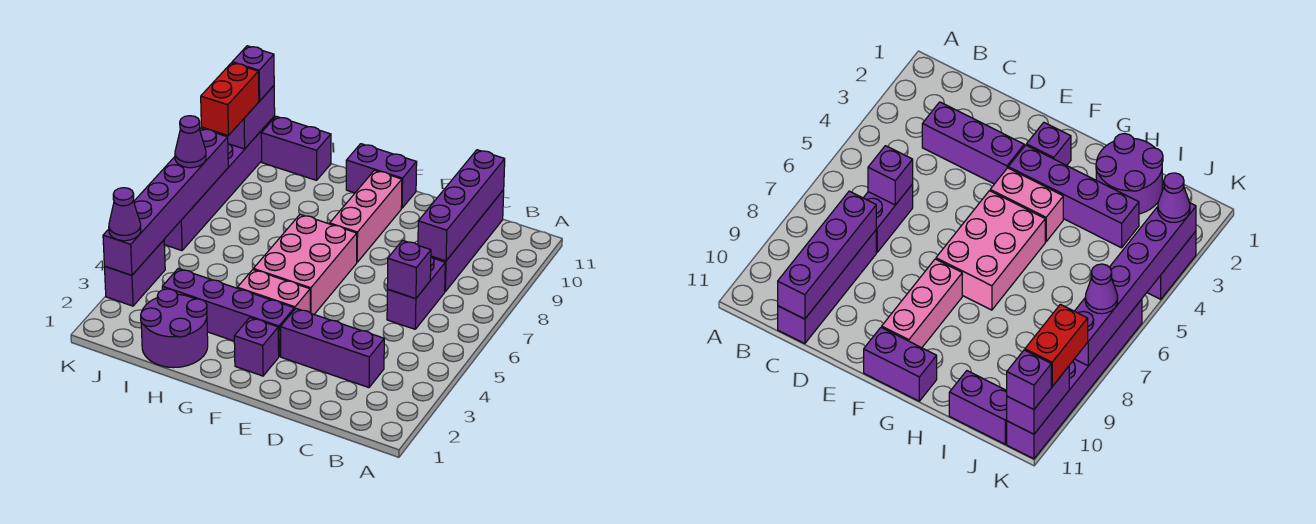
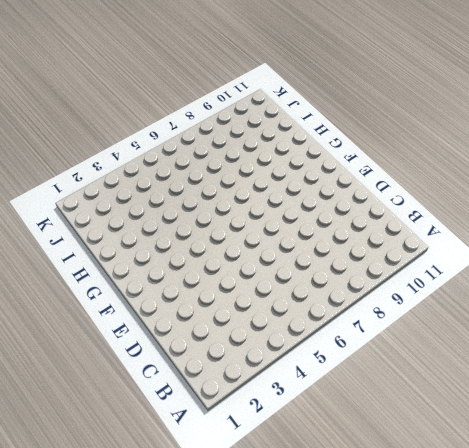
none -> purple 1x3 brick [280,309,384,388]
none -> purple 1x2 brick [387,257,445,329]
none -> purple 1x4 brick [431,190,504,291]

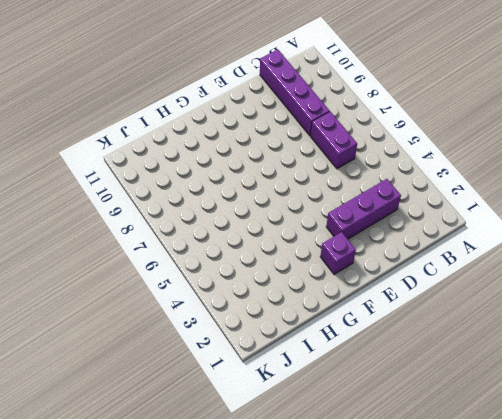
none -> purple 1x4 brick [162,268,294,356]
none -> pink 1x2 brick [237,270,310,312]
none -> pink 2x3 brick [253,214,357,314]

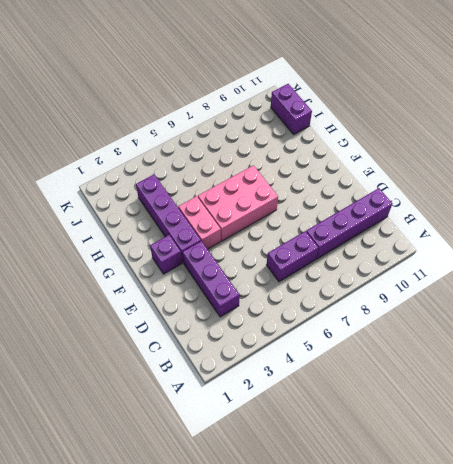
none -> pink 1x3 brick [330,170,402,262]
none -> purple 1x2 brick [346,144,417,208]
none -> purple 2x2 round brick [141,289,208,368]

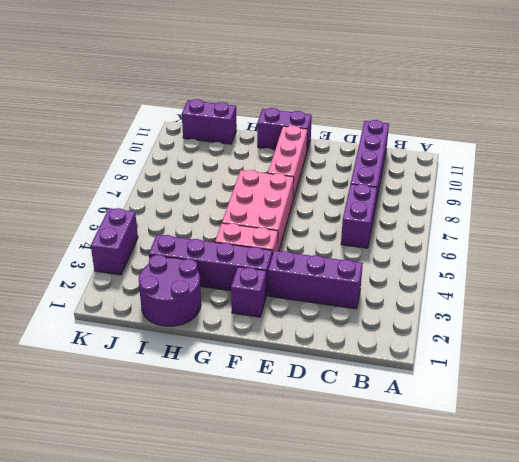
none -> purple 1x6 brick [164,116,275,251]
none -> purple 1x1 brick [387,240,431,299]
none -> purple 1x4 brick [418,150,505,261]

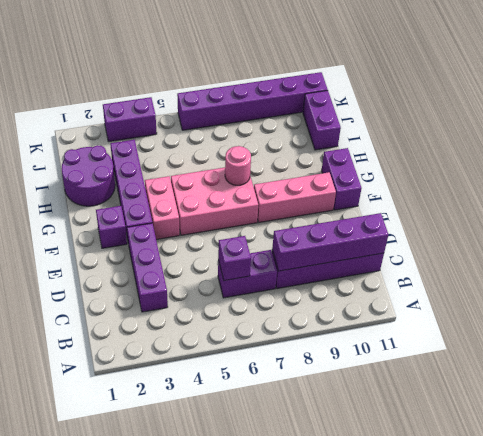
pink 1x1 round brick [225,146,251,185] -> none
none -> purple 1x6 brick [103,128,228,275]
none -> purple 1x2 brick [218,86,275,149]
none -> purple 1x1 cone [109,188,141,241]

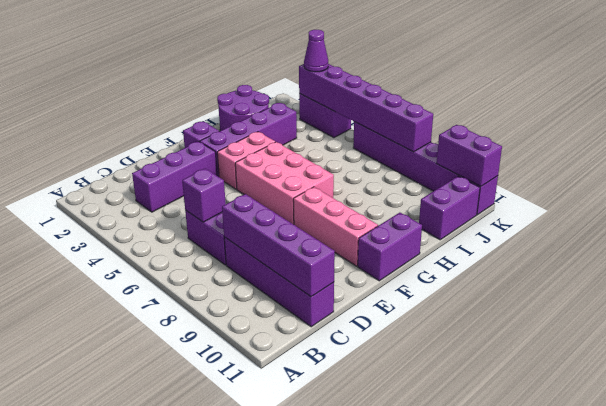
none -> purple 1x1 cone [175,116,206,168]
none -> red 1x2 brick [201,63,259,135]
none -> purple 1x1 brick [232,46,274,101]

